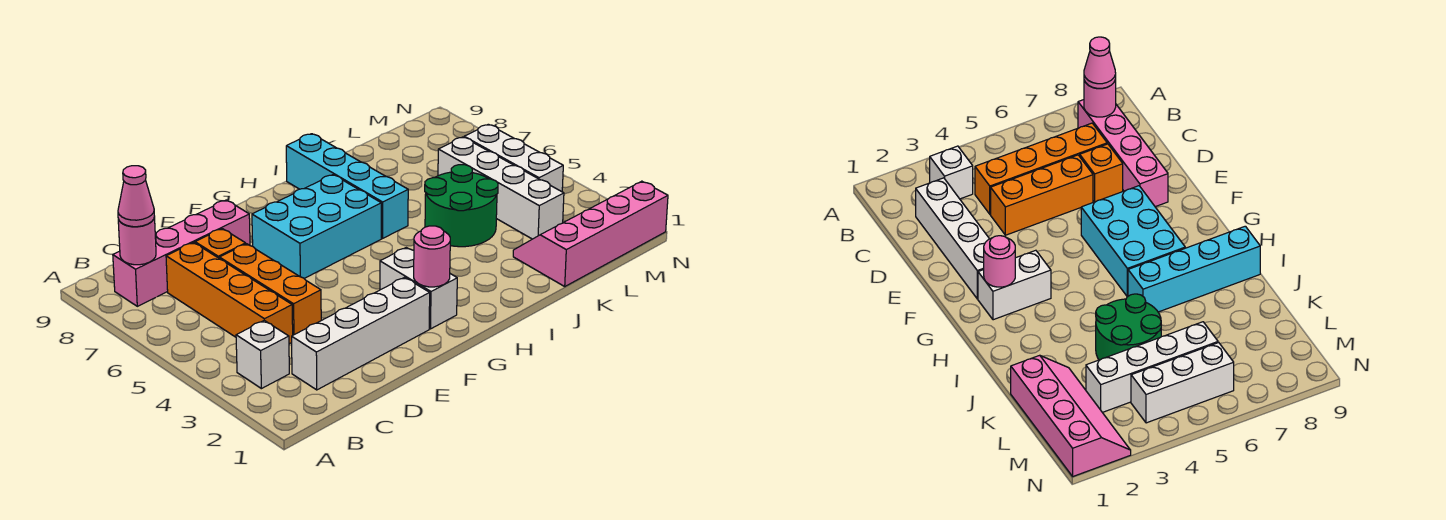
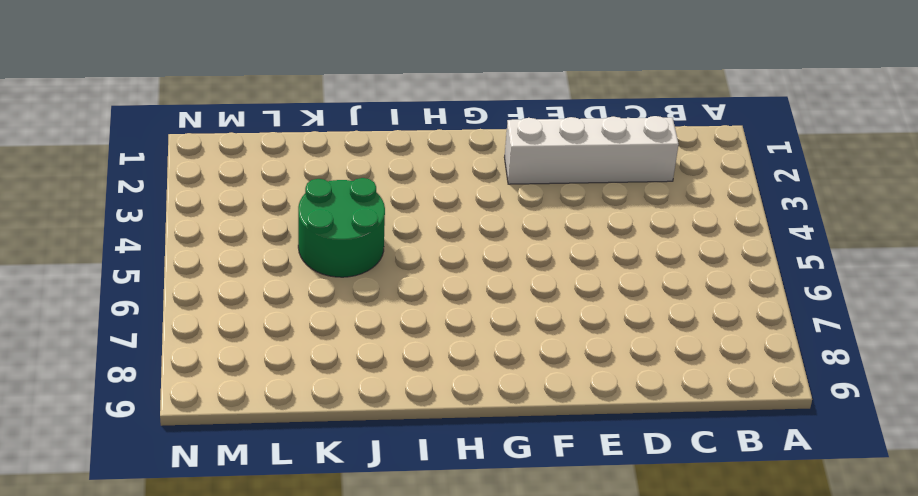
none -> white 1x1 brick [236,320,289,389]
none -> pink 1x4 brick [113,200,250,306]
none -> orange 1x4 brick [166,242,293,344]

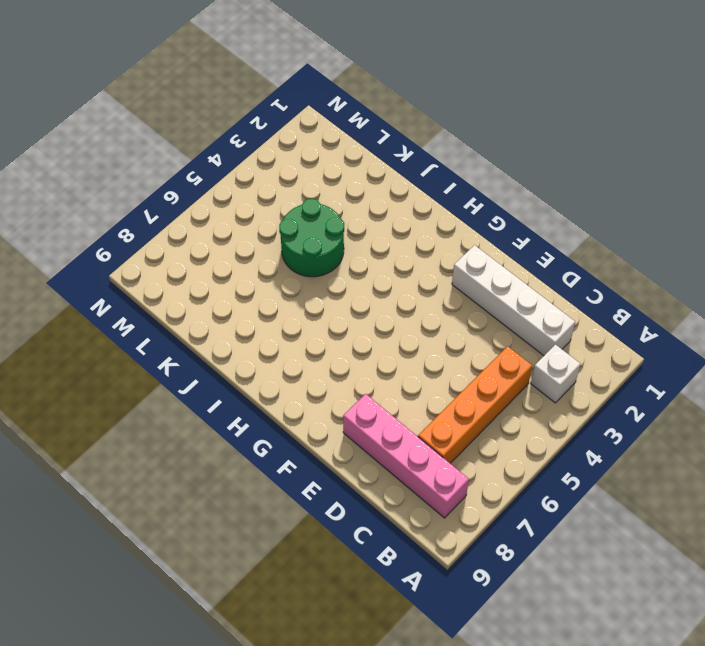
none -> orange 1x3 brick [219,244,321,335]
none -> orange 1x1 brick [195,229,246,259]
none -> cyan 2x3 brick [252,175,381,278]

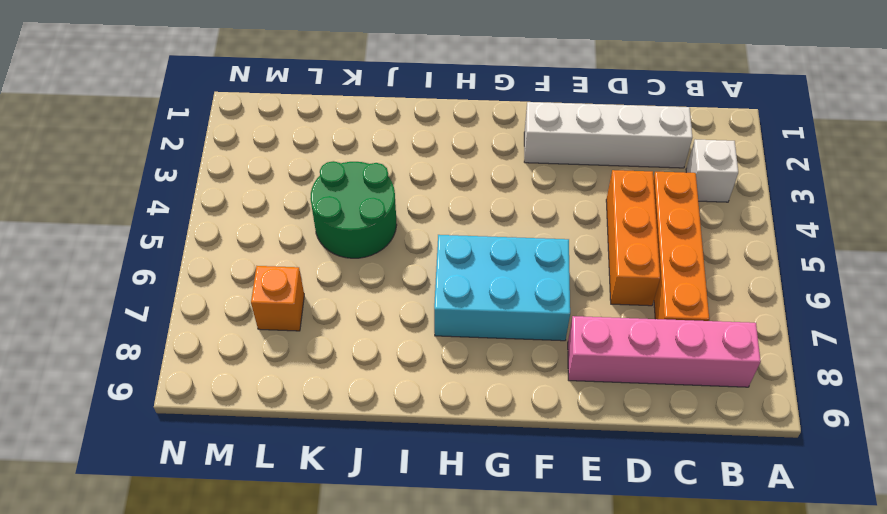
orange 1x1 brick [251,266,304,331] -> orange 1x1 brick moved to [195,229,246,259]
none -> white 1x2 brick [380,248,457,329]
none -> cyan 1x4 brick [286,134,408,238]
none -> pink 2x4 slope [513,181,668,286]

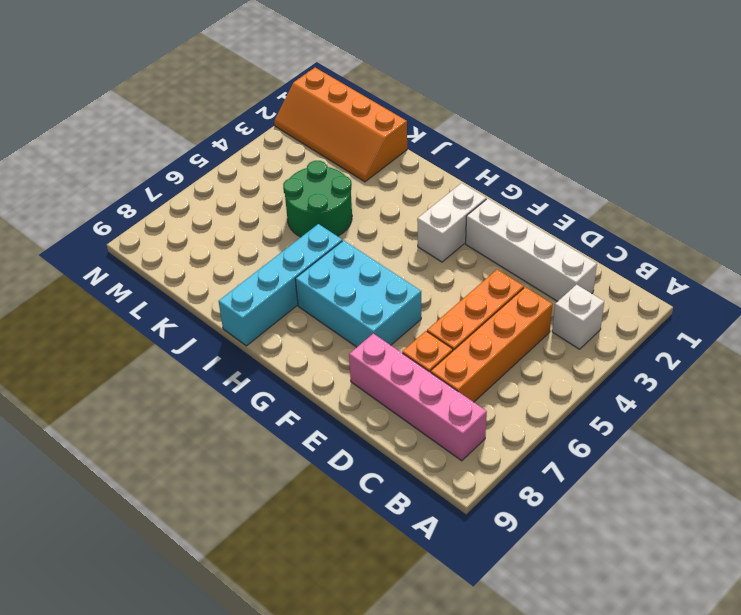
orange 2x4 slope [274,68,407,182] -> pink 2x4 slope [513,181,668,286]
none -> white 1x4 brick [438,137,564,239]
none -> white 1x3 brick [464,124,563,192]
none -> pink 1x1 round brick [118,216,156,265]

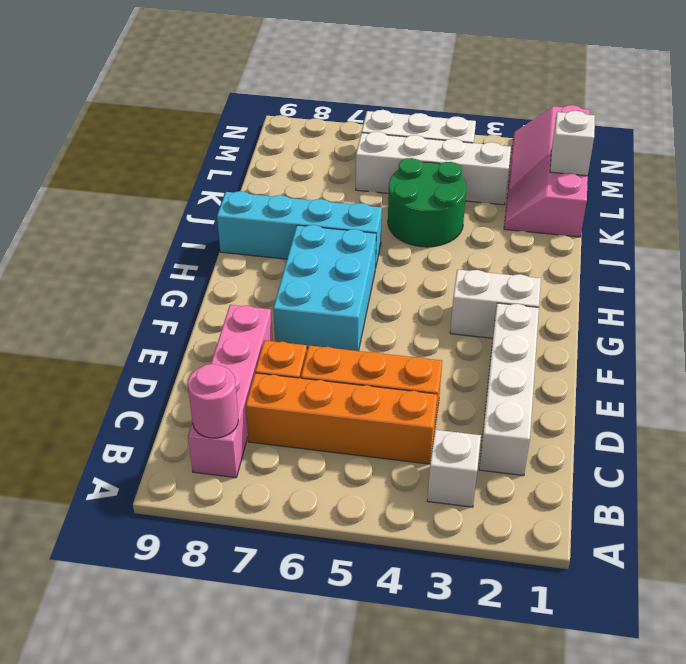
white 1x1 brick [550,111,595,176] -> none
none -> pink 1x1 round brick [414,226,450,287]
none -> pink 1x1 cone [118,166,154,227]

